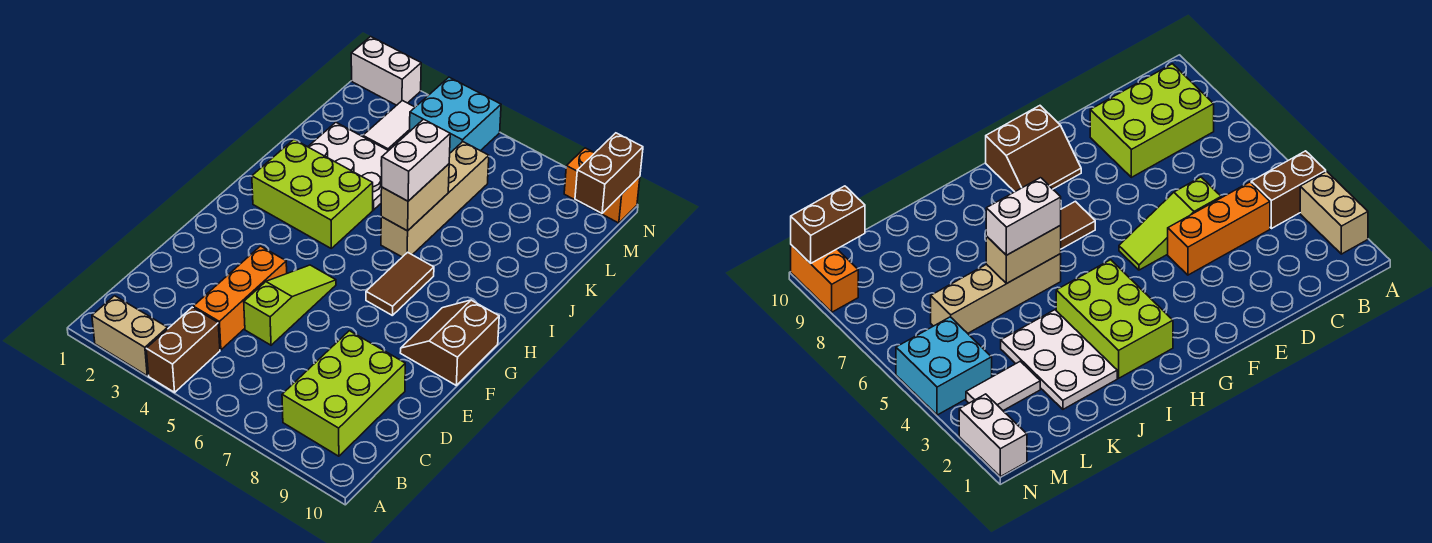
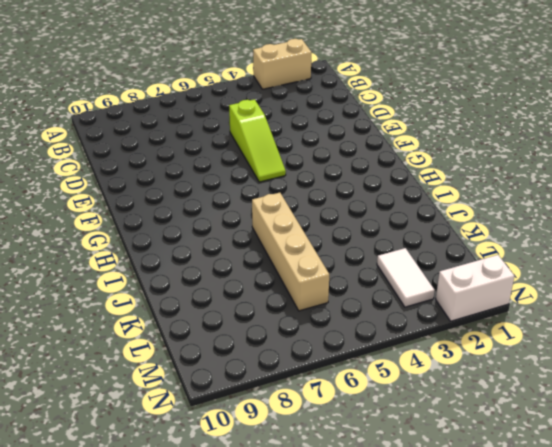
none -> brown 1x2 brick [146,307,220,392]
none -> lime 2x3 brick [282,331,405,456]
none -> orange 1x3 brick [193,246,287,350]

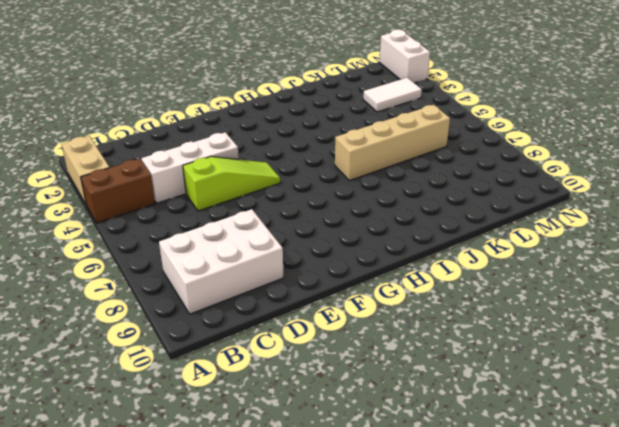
white 2x3 brick [159,209,284,314] -> lime 2x3 brick [282,331,405,456]
white 1x3 brick [142,132,239,203] -> orange 1x3 brick [193,246,287,350]
none -> brown 2x2 slope [400,300,499,385]
none -> brown 1x2 tile [366,252,434,315]
none -> lime 2x3 brick [252,139,373,248]

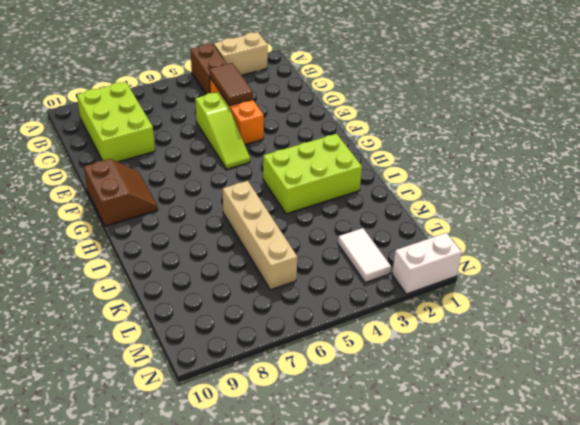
brown 1x2 tile [209,63,253,105] -> brown 1x2 tile moved to [366,252,434,315]
none -> white 2x3 plate [308,122,388,210]
none -> cyan 2x2 brick [410,77,501,153]
none -> orange 1x2 brick [564,148,640,223]

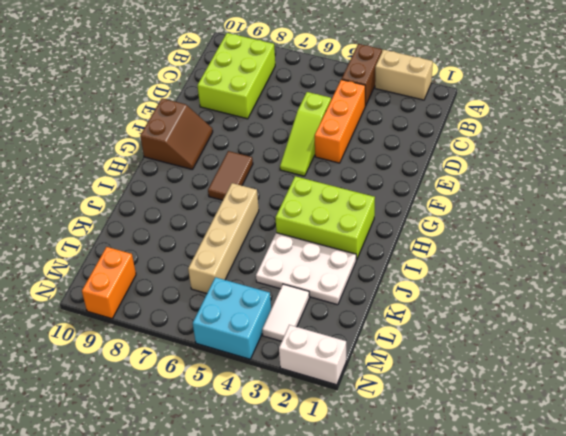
orange 1x2 brick [82,247,136,319] -> orange 1x2 brick turned to [564,148,640,223]
none -> tan 1x2 brick [381,164,449,231]
none -> brown 1x2 brick [575,133,643,213]
none -> white 1x2 brick [382,119,450,201]

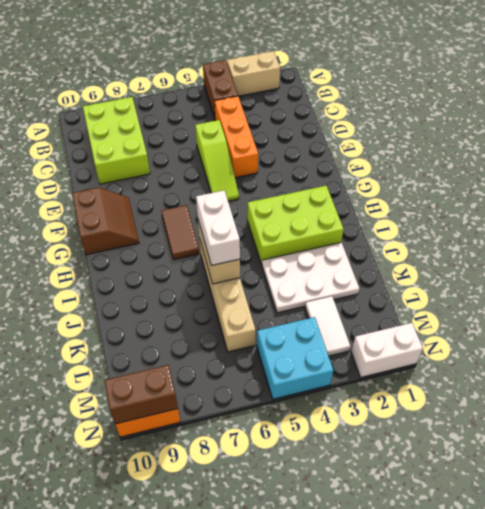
brown 1x2 brick [104,365,178,424] -> brown 1x2 brick turned to [575,133,643,213]

